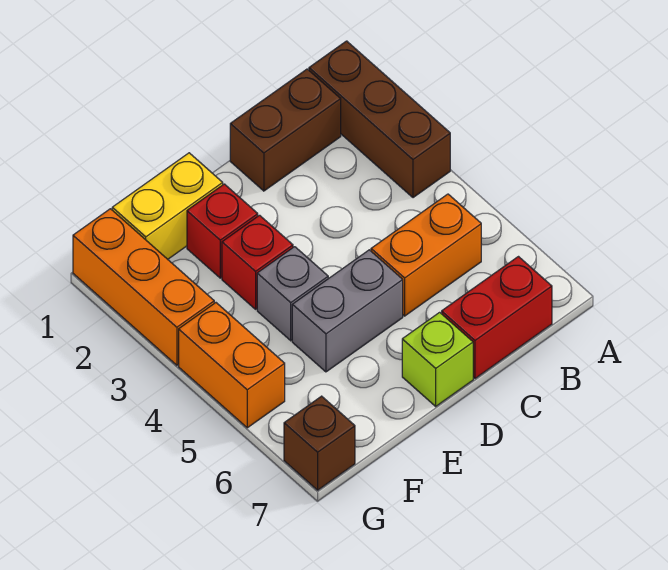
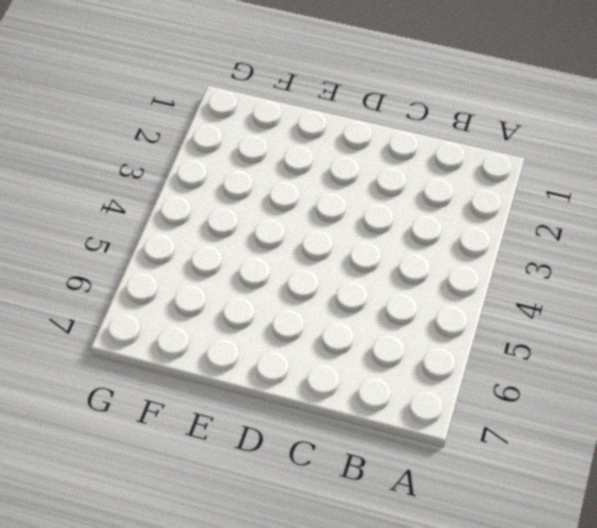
none -> brown 1x3 brick [309,41,450,198]
none -> brown 1x2 brick [230,69,341,191]
none -> orange 1x2 brick [371,194,481,316]

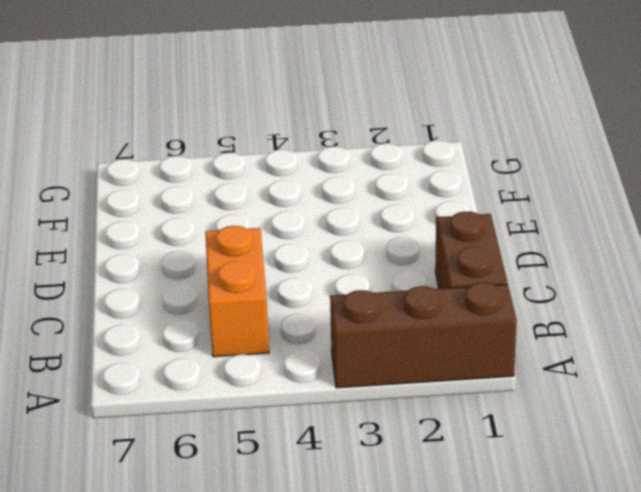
none -> red 1x2 brick [442,257,552,378]
none -> grey 1x2 brick [292,250,403,372]
none -> lime 1x1 brick [402,312,473,406]

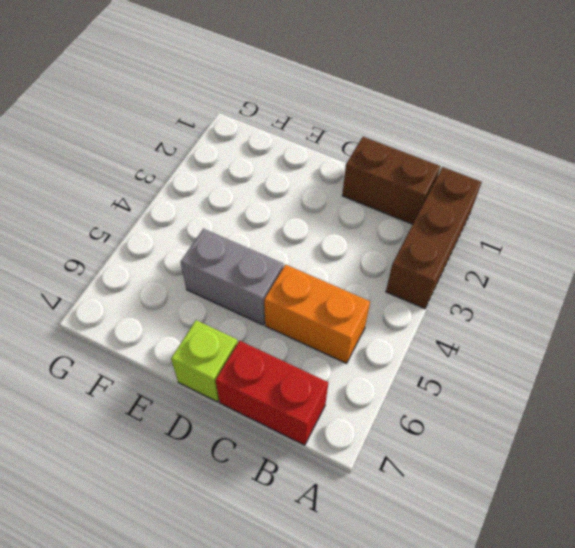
none -> yellow 1x2 brick [112,153,223,259]
none -> red 1x1 brick [187,184,258,278]
none -> red 1x1 brick [222,215,293,309]

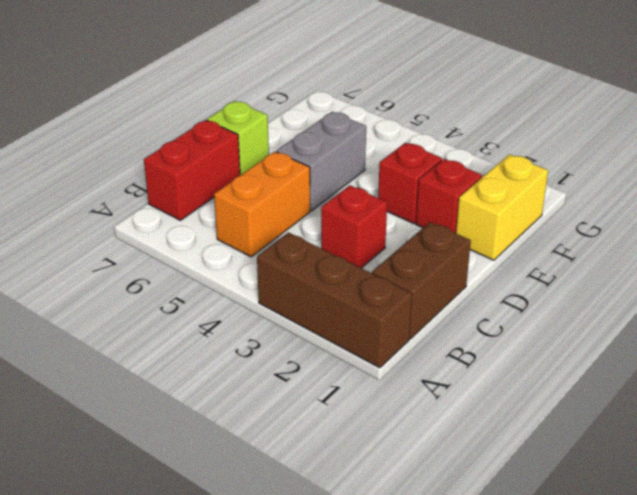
red 1x1 brick [321,185,387,268] -> none
none -> grey 1x1 brick [257,247,328,341]
none -> orange 1x3 brick [73,209,214,365]
none -> orange 1x2 brick [179,303,285,428]

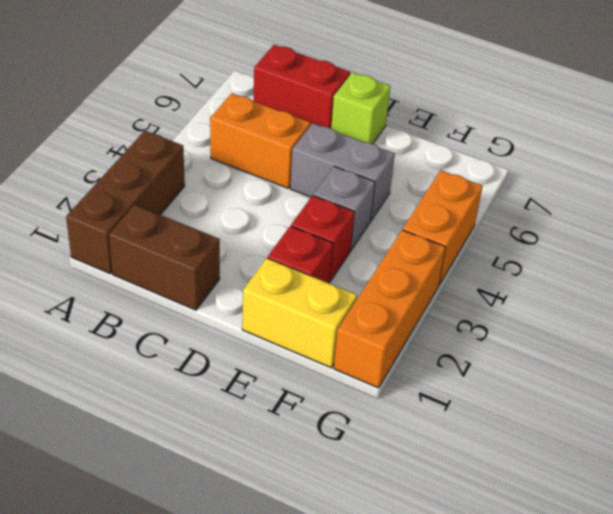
none -> brown 1x1 brick [284,396,355,490]

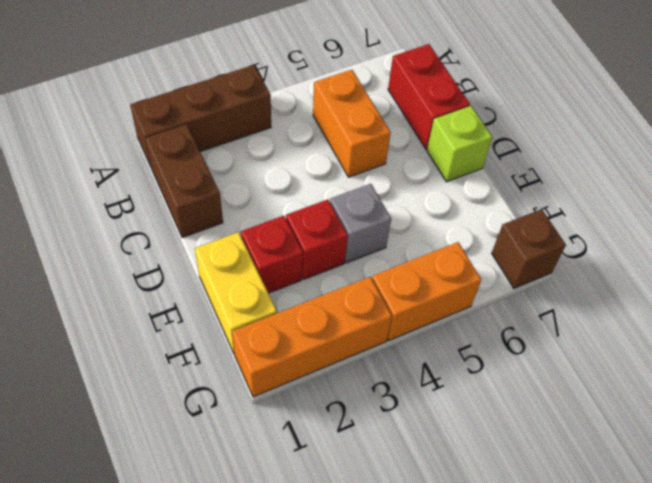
none -> grey 1x2 brick [292,250,403,372]

